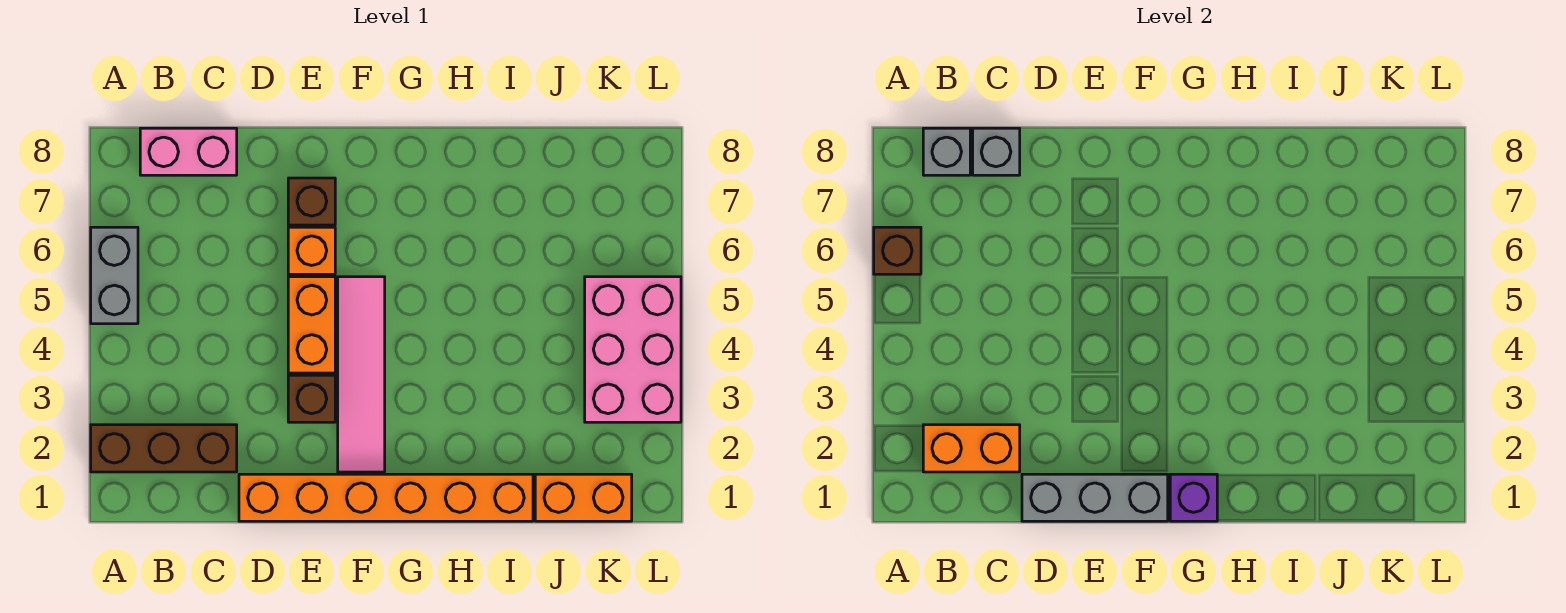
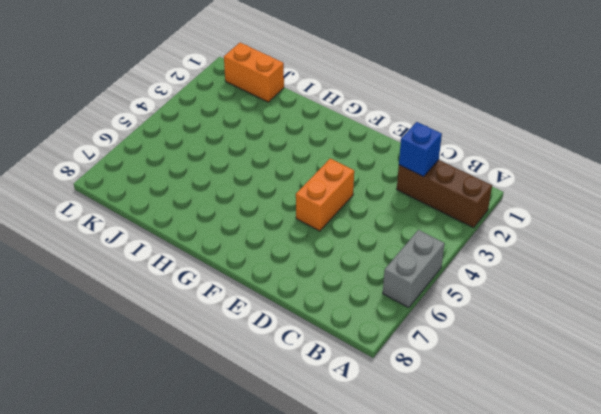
blue 1x1 brick [399,122,442,177] -> orange 1x2 brick [923,425,1020,472]
none -> pink 1x2 brick [140,128,237,175]
none -> orange 1x6 brick [239,474,533,521]
none -> brown 1x1 brick [288,375,335,422]

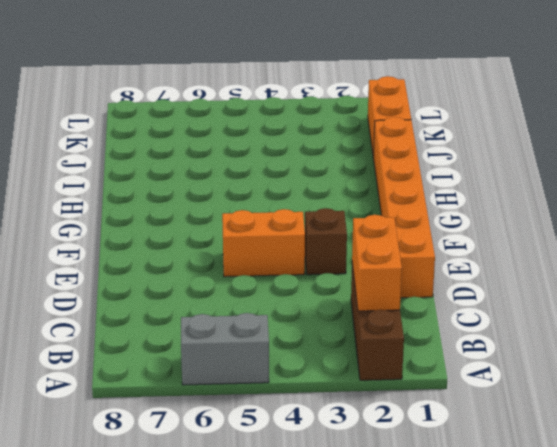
none -> pink 1x2 brick [140,128,237,175]
none -> orange 1x1 brick [288,227,335,274]
none -> brown 1x1 brick [288,178,335,225]

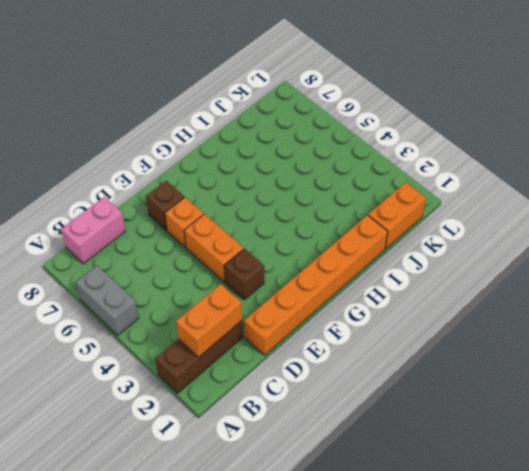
none -> pink 1x4 tile [338,277,385,472]
none -> pink 2x3 brick [585,277,681,422]
none -> brown 1x1 brick [874,227,921,274]

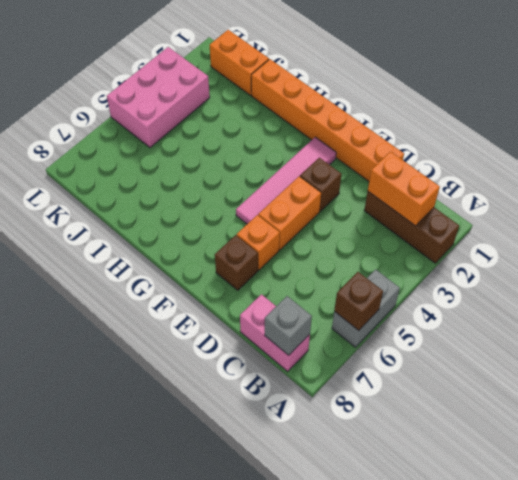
none -> grey 1x1 brick [973,128,1020,175]
none -> grey 1x3 brick [1022,474,1168,521]
none -> purple 1x1 brick [1170,474,1217,521]

